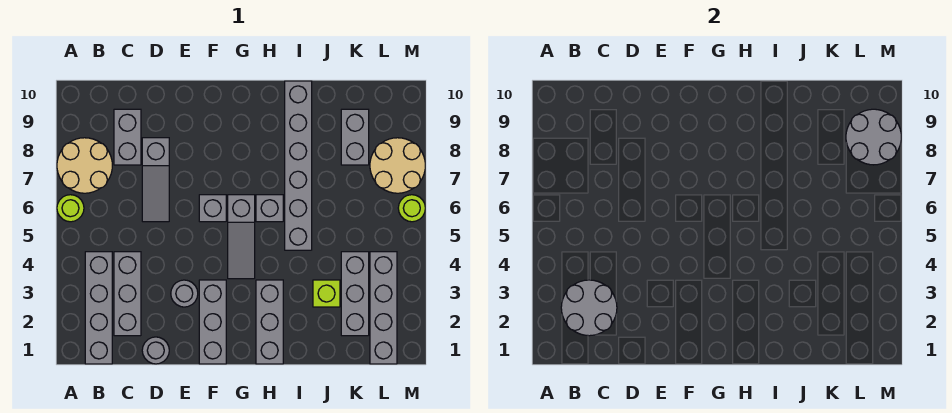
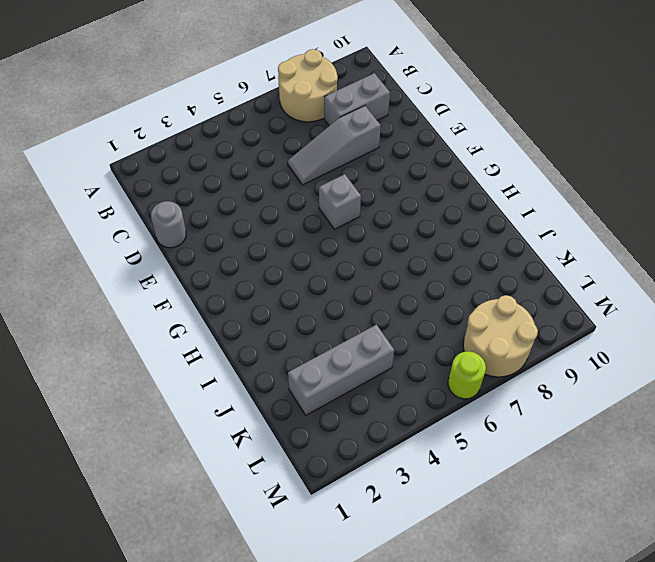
none -> lime 1x1 round brick [57,195,84,222]
none -> grey 1x4 brick [85,252,112,364]
none -> grey 1x3 brick [114,252,141,336]

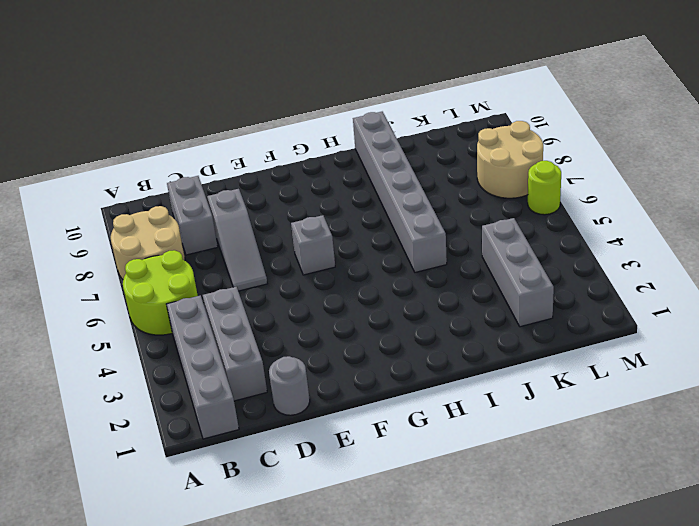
lime 2x2 round brick [123,250,198,335] -> lime 1x1 round brick [57,195,84,222]
none -> grey 1x1 round brick [171,280,198,307]
none -> grey 1x3 brick [199,280,226,364]
none -> grey 1x3 slope [228,195,255,279]

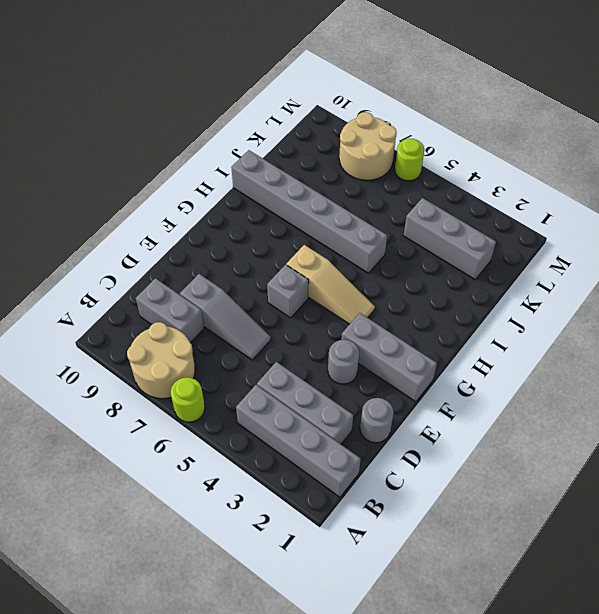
tan 1x3 slope [286,245,375,324] -> grey 1x3 slope [228,195,255,279]
none -> grey 1x3 brick [256,280,283,364]
none -> grey 1x1 brick [256,195,283,222]
none -> lime 1x1 brick [313,280,340,307]

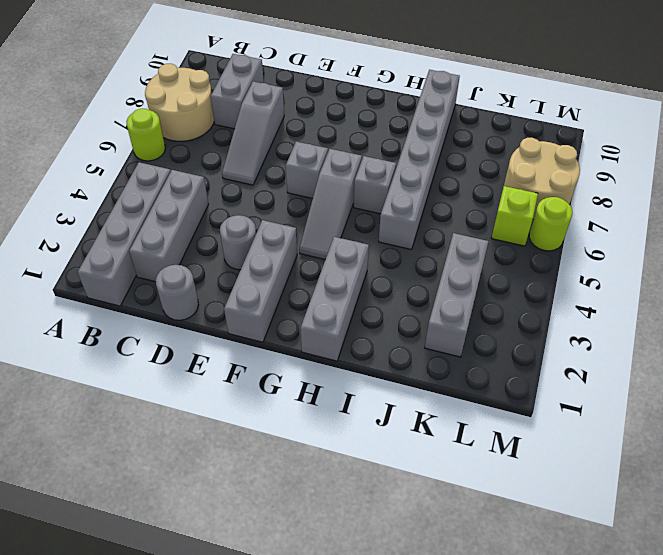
lime 1x1 brick [491,186,538,246] -> lime 1x1 brick moved to [313,280,340,307]
none -> grey 1x2 brick [341,109,369,165]
none -> grey 1x4 brick [370,252,397,364]
none -> grey 2x2 round brick [561,280,617,336]

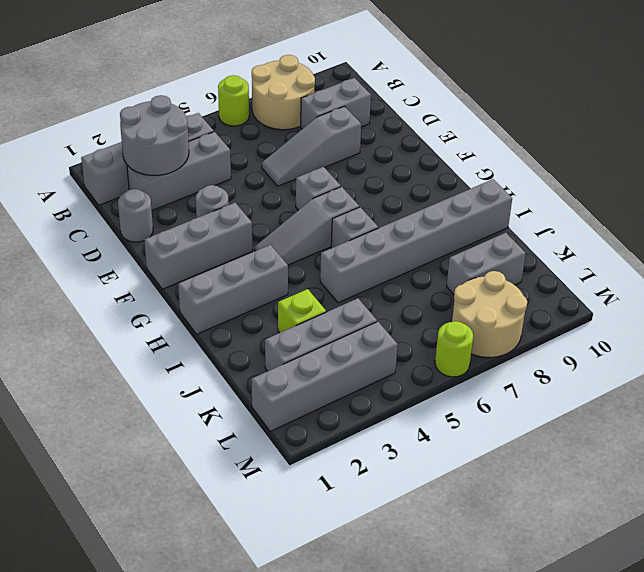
none -> grey 2x2 round brick [846,109,901,165]

